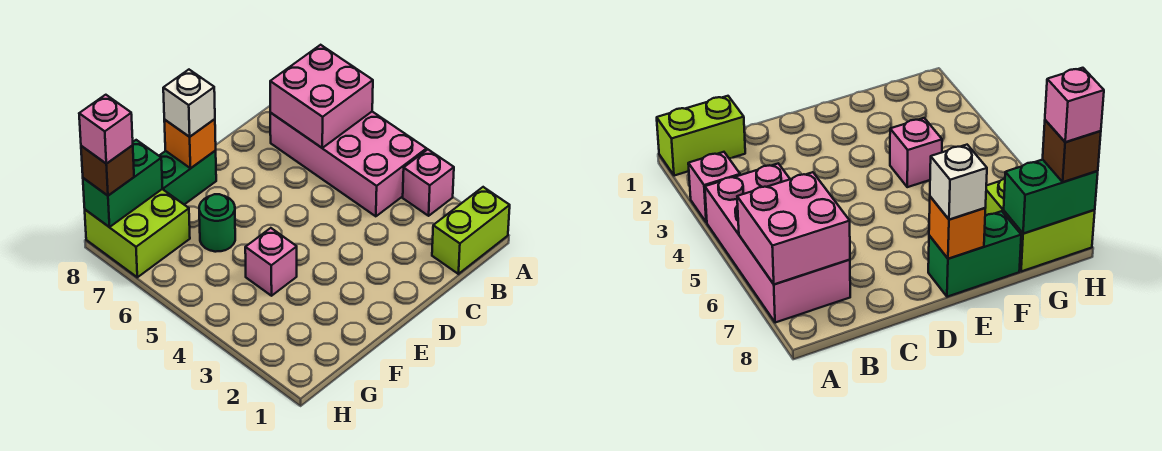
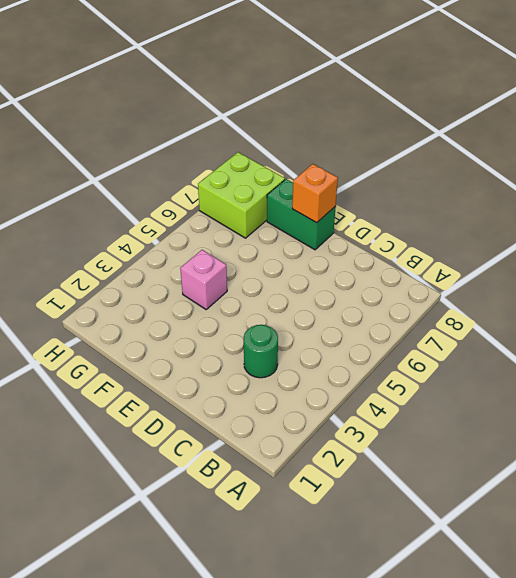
green 1x1 round brick [244,325,278,378] -> green 1x1 round brick moved to [199,194,235,252]
none -> lime 1x2 brick [432,187,510,274]
none -> pink 1x1 brick [403,149,454,216]
none -> pink 2x4 brick [270,112,426,216]

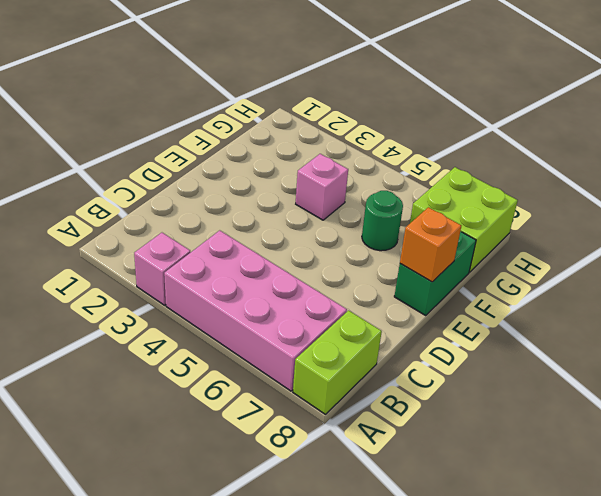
lime 1x2 brick [293,310,382,414] -> lime 1x2 brick moved to [432,187,510,274]
none -> pink 2x2 brick [270,45,373,148]
none -> green 1x2 brick [83,140,162,227]
none -> white 1x1 brick [163,70,215,137]

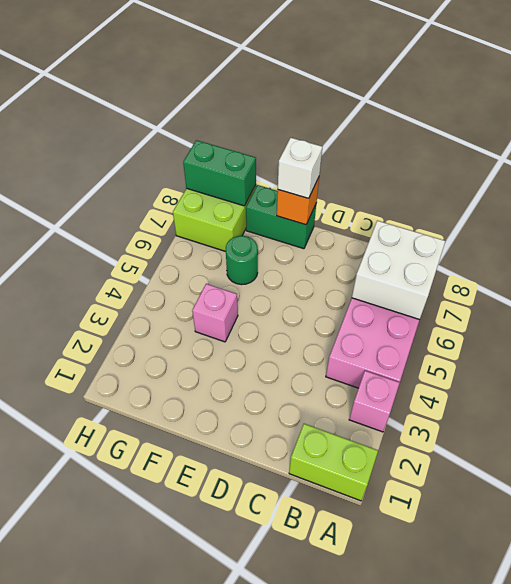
white 2x2 brick [352,221,445,320] -> pink 2x2 brick [270,45,373,148]
none -> brown 1x1 brick [81,145,134,196]
none -> pink 1x1 brick [79,95,133,164]

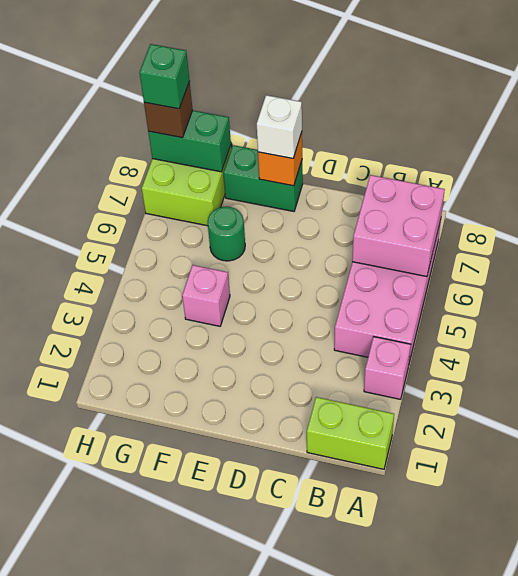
green 1x1 brick [139,44,189,109] -> pink 1x1 brick [79,95,133,164]

